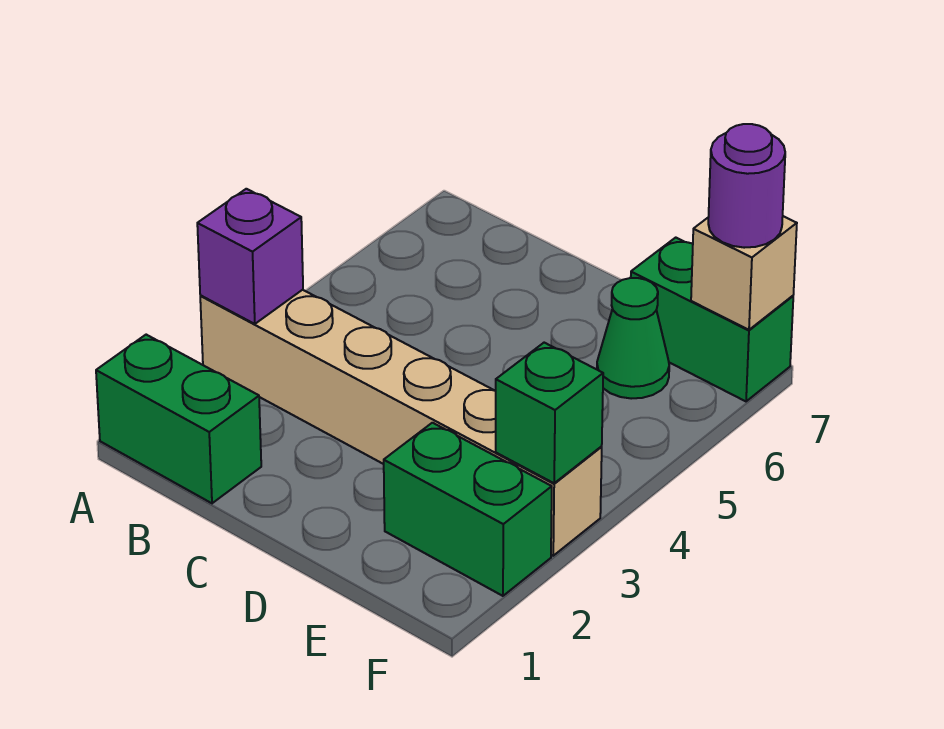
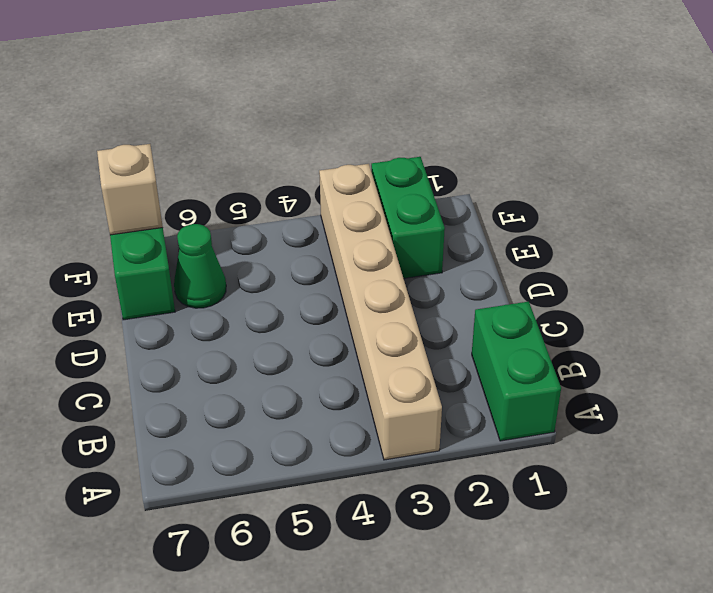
none -> purple 1x1 brick [197,189,303,324]
none -> green 1x1 brick [496,343,603,483]

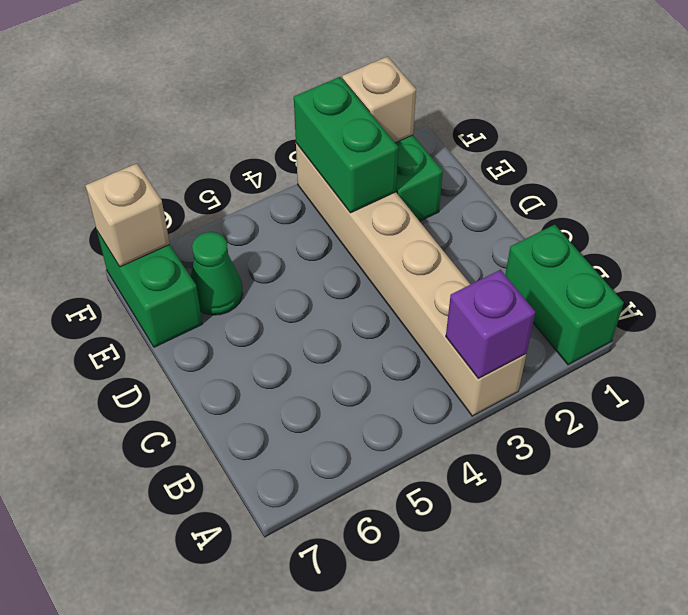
green 1x2 brick [294,77,398,213] -> green 1x1 brick [496,343,603,483]
tan 1x1 brick [342,57,416,143] -> none
none -> purple 1x1 round brick [708,124,785,248]

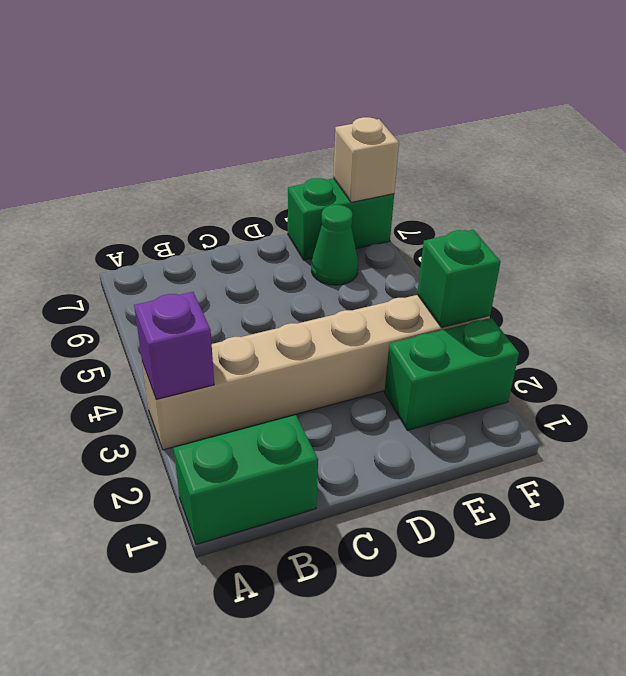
none -> purple 1x1 round brick [708,124,785,248]

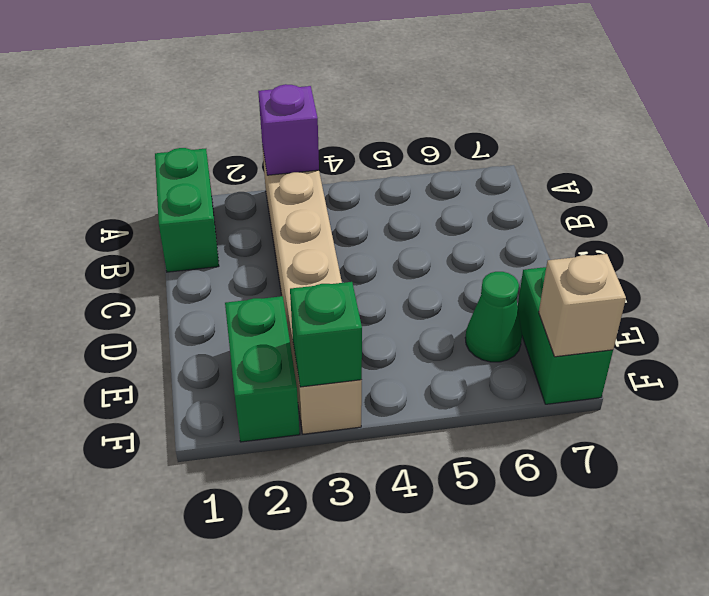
none -> purple 1x1 round brick [708,124,785,248]

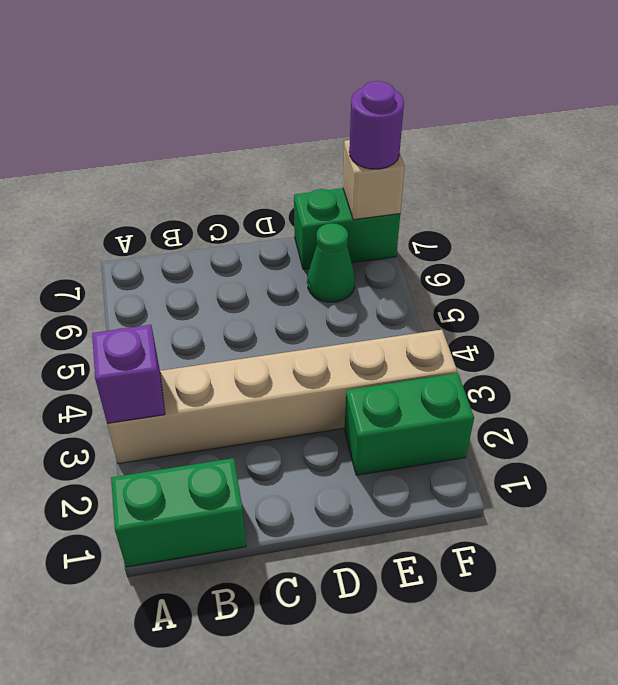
none -> green 1x1 brick [496,343,603,483]

